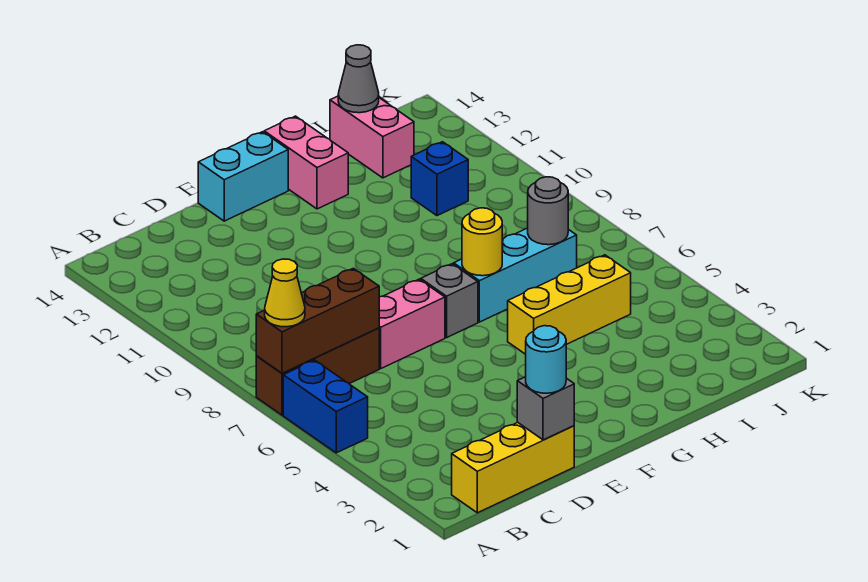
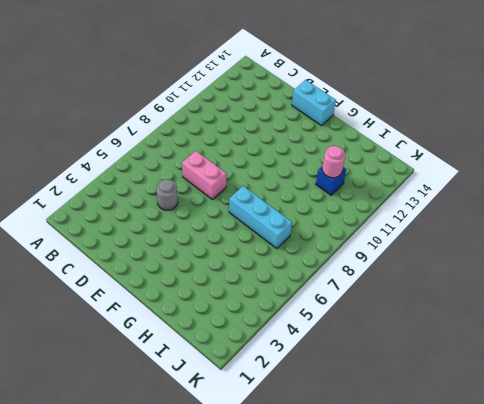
grey 1x1 round brick [156,179,178,210] -> grey 1x1 round brick moved to [528,177,568,245]
pink 1x1 round brick [322,146,345,178] -> none
none -> blue 1x2 brick [283,360,368,453]
none -> brown 1x3 brick [256,328,379,415]
none -> yellow 1x3 brick [452,422,574,513]

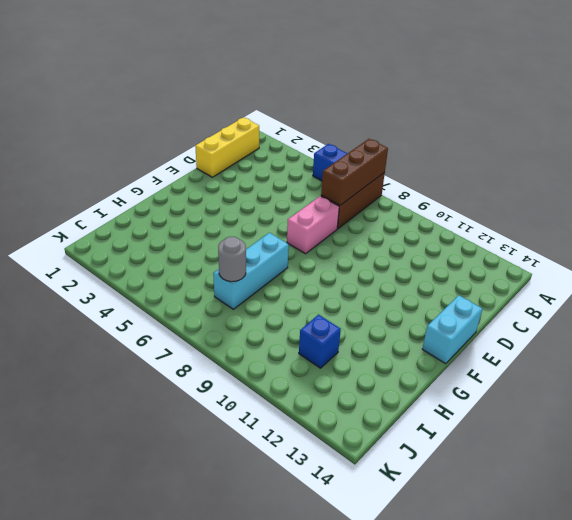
none -> grey 1x1 brick [421,264,478,338]
none -> yellow 1x3 brick [508,255,631,354]
none -> pink 1x2 brick [264,116,348,209]

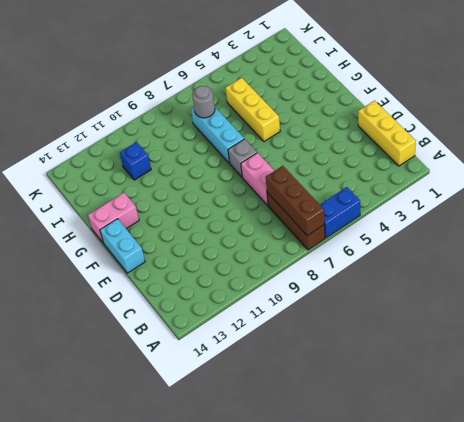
none -> pink 1x2 brick [330,96,414,178]
none -> grey 1x1 brick [517,377,574,440]
none -> yellow 1x1 round brick [462,208,502,276]

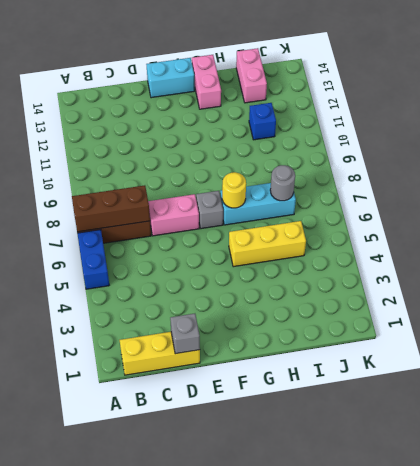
none -> grey 1x1 cone [338,45,379,113]
none -> yellow 1x1 cone [265,259,305,327]
none -> cyan 1x1 round brick [526,326,566,393]

